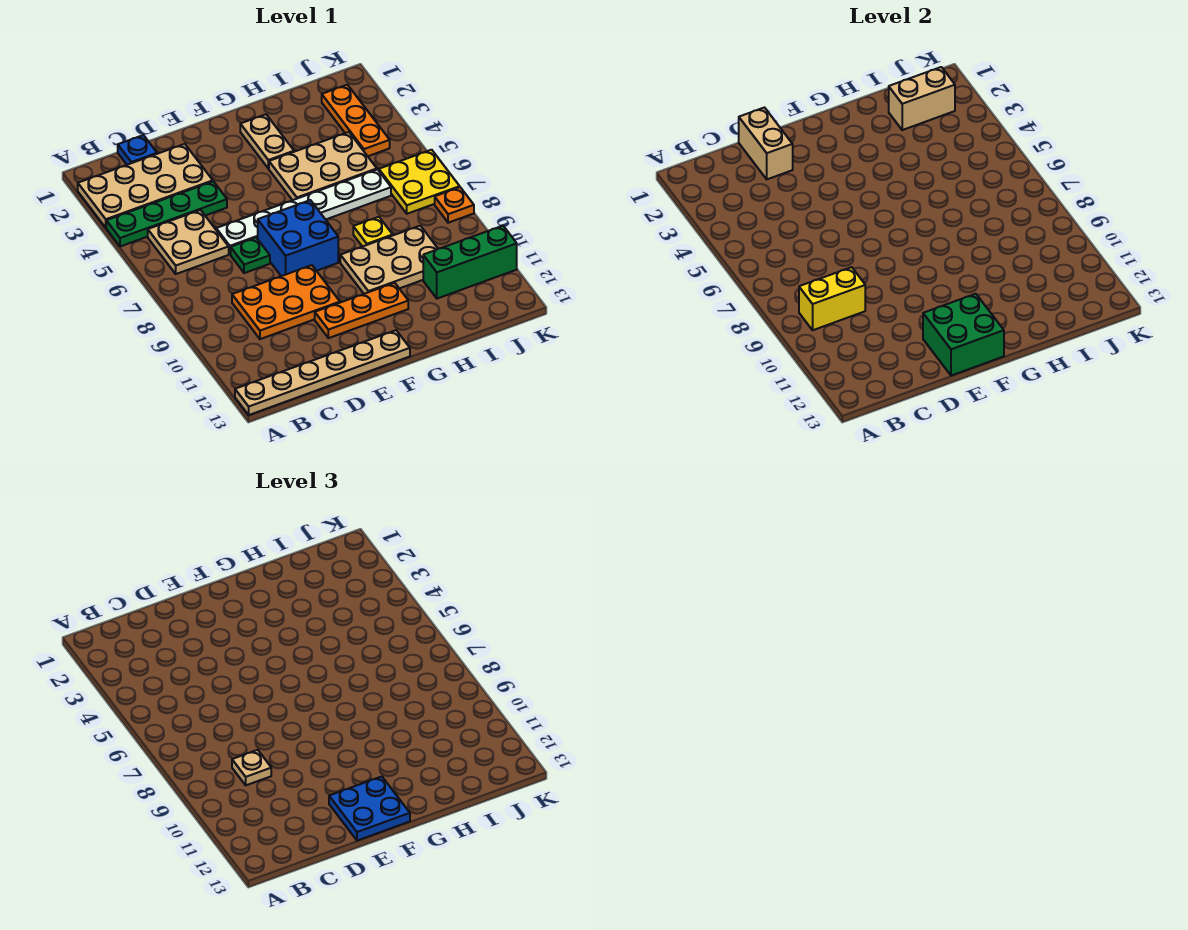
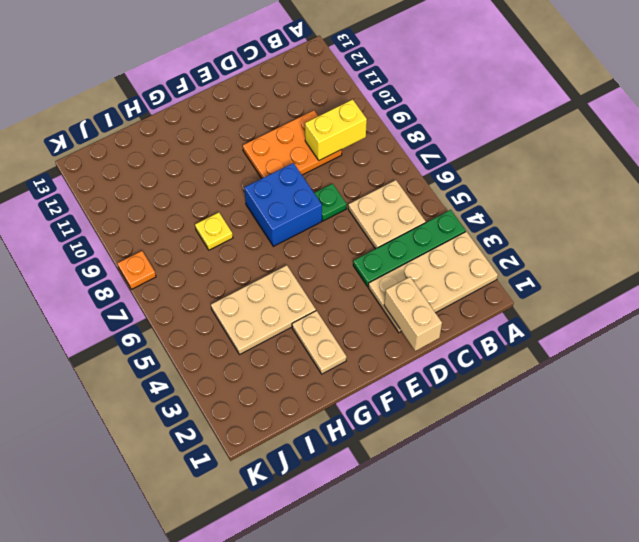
none -> tan 1x6 plate [235,330,410,415]
none -> blue 1x1 plate [118,135,157,165]
none -> white 1x6 plate [216,169,391,254]

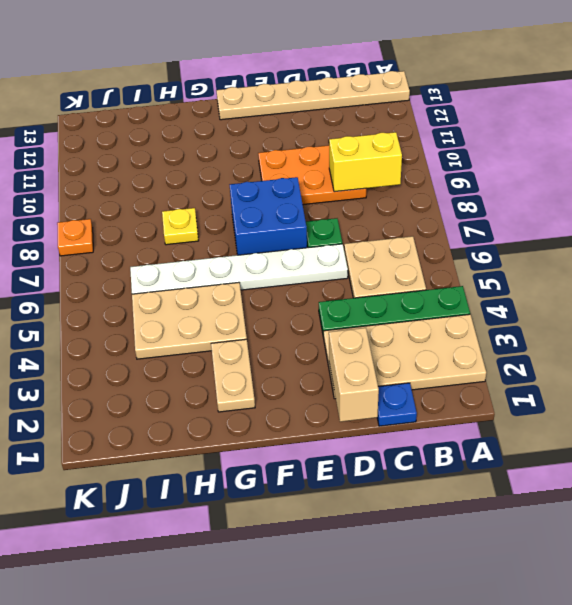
none -> orange 1x3 plate [315,283,408,338]
none -> tan 2x3 plate [340,226,438,294]
none -> green 1x3 brick [423,226,517,299]

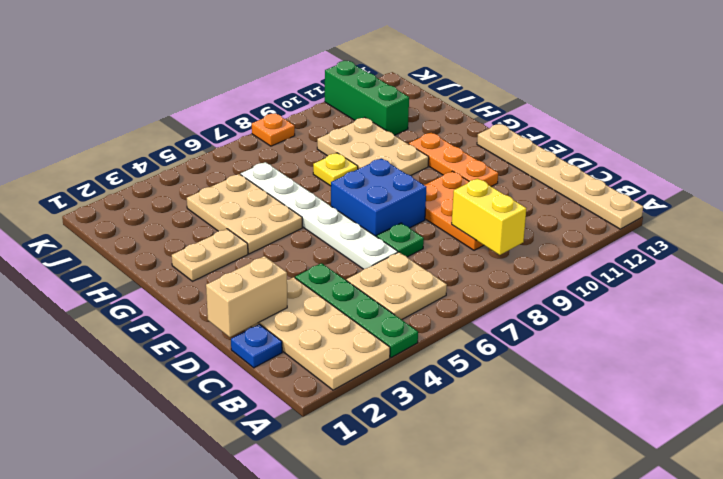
none -> orange 1x3 plate [322,85,390,156]
none -> yellow 2x2 plate [379,150,460,214]
none -> green 2x2 brick [923,294,1004,376]

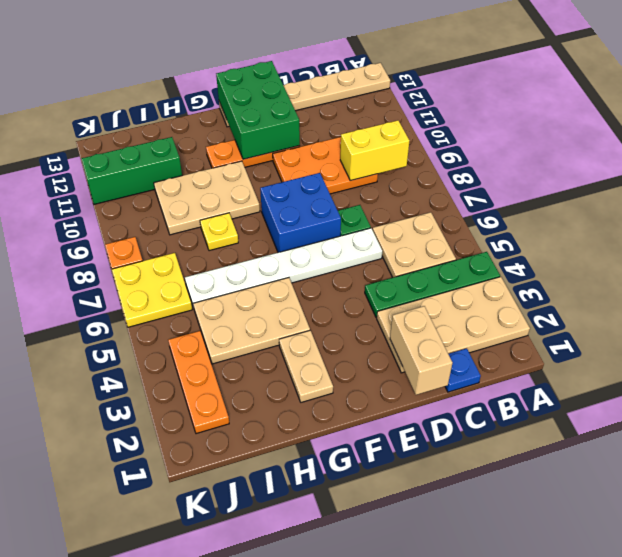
green 2x3 brick [216,61,300,159] -> green 2x2 brick [923,294,1004,376]
none -> tan 1x2 brick [889,67,955,130]
none -> tan 1x1 plate [232,750,271,785]
none -> blue 2x2 plate [329,777,410,841]

